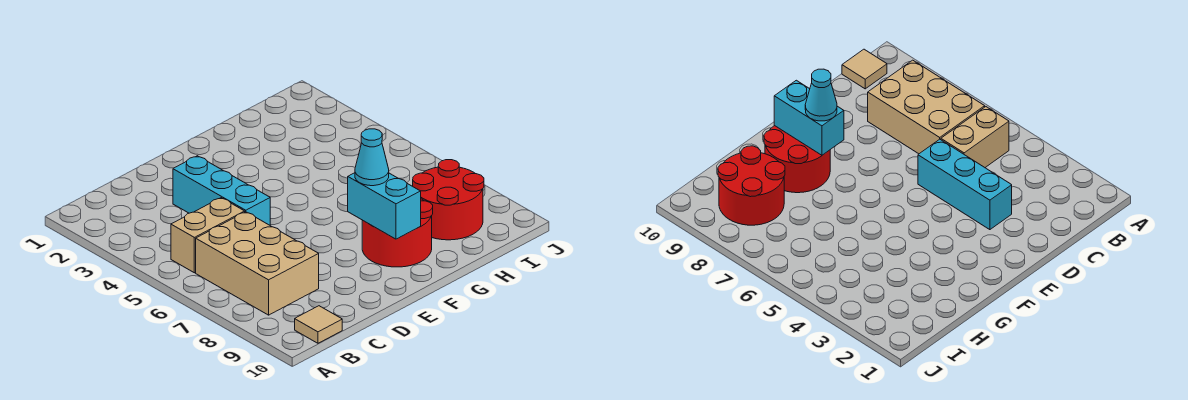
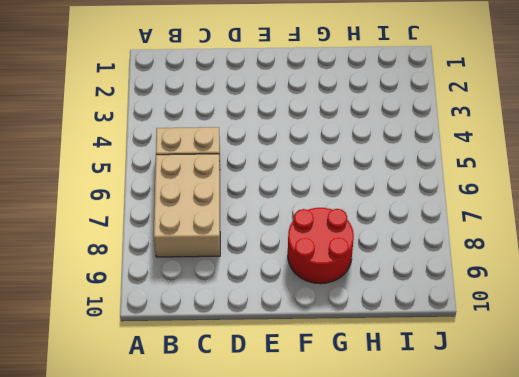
none -> tan 1x1 tile [295,306,342,343]
none -> cyan 1x3 brick [173,156,270,225]

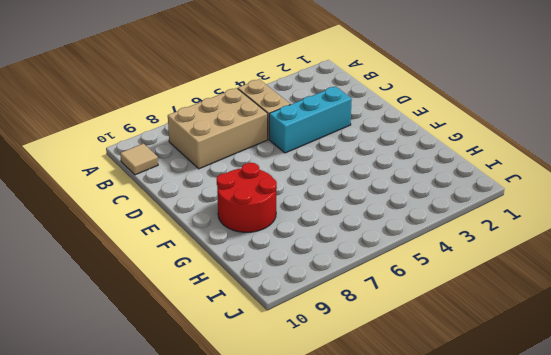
none -> red 2x2 round brick [413,160,484,240]
none -> cyan 1x2 brick [348,173,421,239]

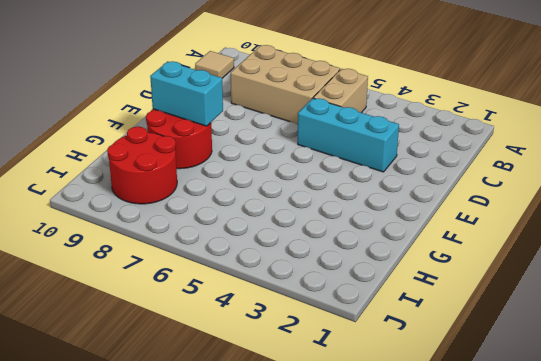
none -> cyan 1x1 cone [355,129,389,186]

